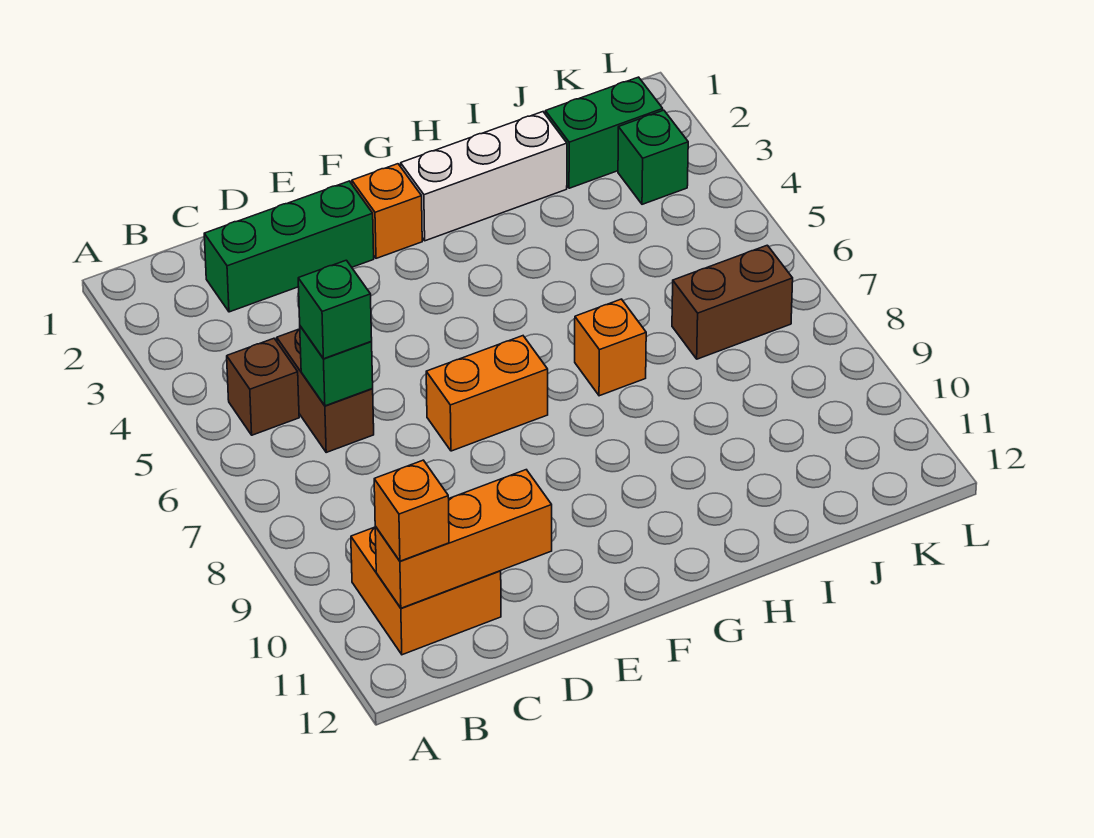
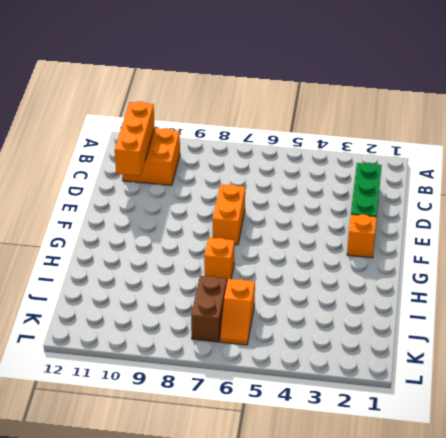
orange 1x2 slope [220,279,255,345] -> none
none -> brown 1x1 brick [227,338,299,435]
none -> brown 1x2 brick [277,329,374,452]
none -> white 1x3 brick [401,112,567,241]

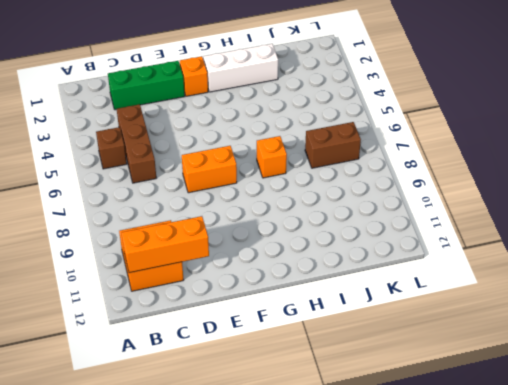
brown 1x3 brick [117,104,156,183] -> brown 1x2 brick [277,329,374,452]
none -> green 1x2 brick [545,77,663,188]
none -> green 1x1 brick [618,110,688,204]
none -> green 1x1 brick [300,326,373,406]

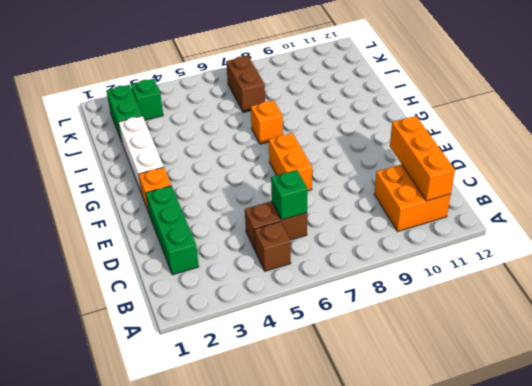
none -> orange 1x1 brick [374,460,449,561]
none -> green 1x1 brick [298,260,372,359]

